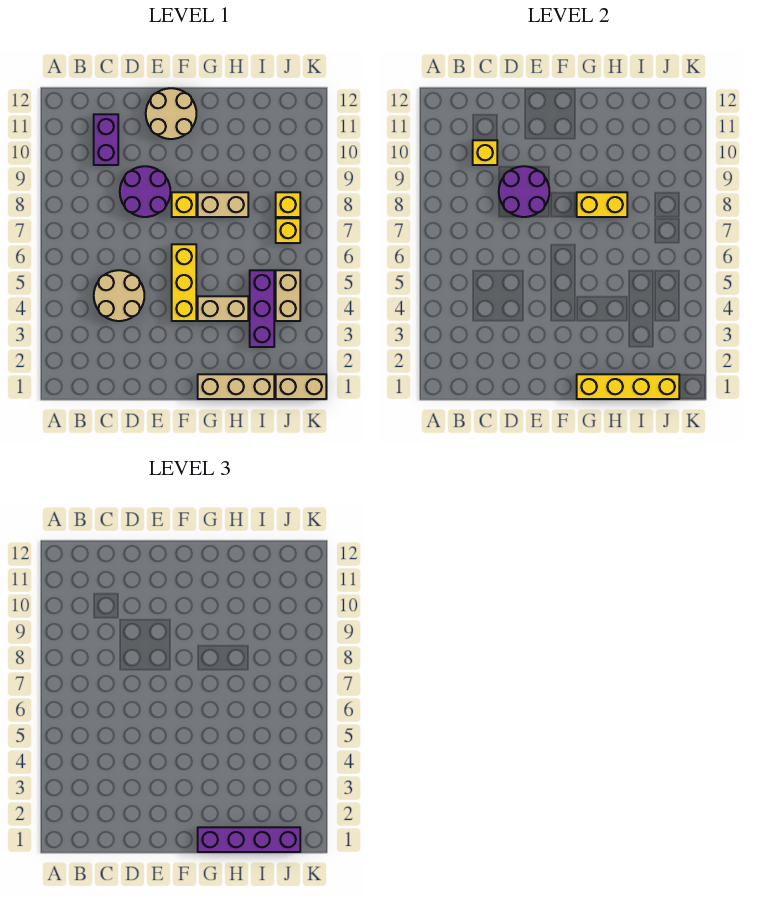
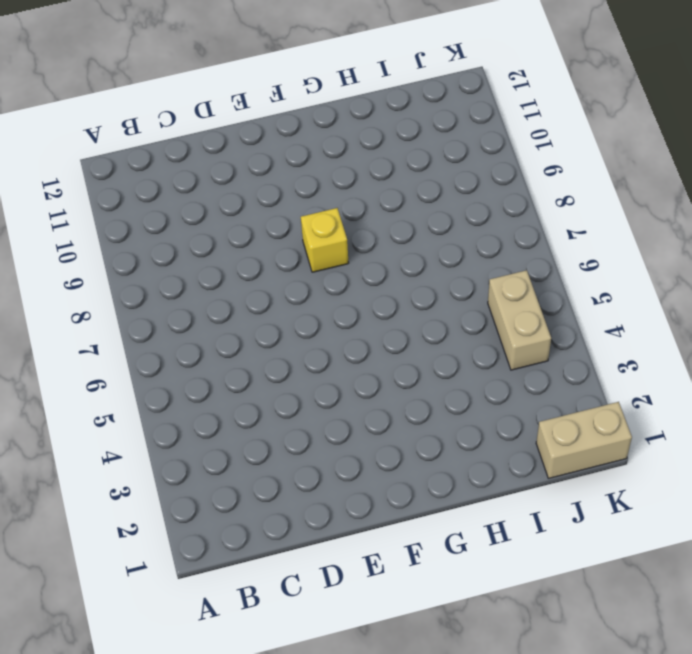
none -> tan 2x2 round brick [94,270,144,321]
none -> purple 1x2 brick [94,114,118,165]
none -> purple 2x2 round brick [120,166,170,217]

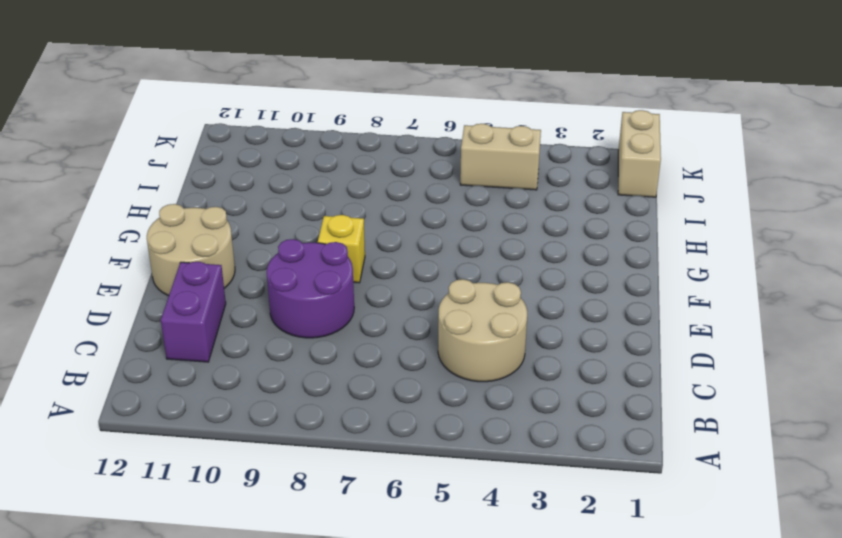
purple 1x2 brick [161,262,226,362] -> purple 1x2 brick turned to [94,114,118,165]
none -> yellow 1x3 brick [172,244,196,321]
none -> tan 1x3 brick [198,374,274,399]
none -> tan 1x2 brick [198,296,248,321]

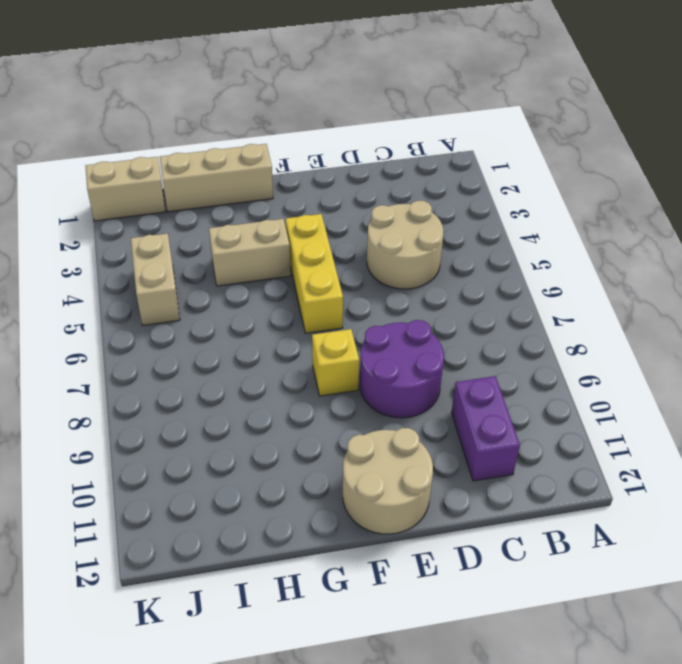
none -> tan 1x2 brick [198,192,248,217]
none -> purple 1x3 brick [250,270,274,347]
none -> yellow 1x1 brick [276,218,300,243]

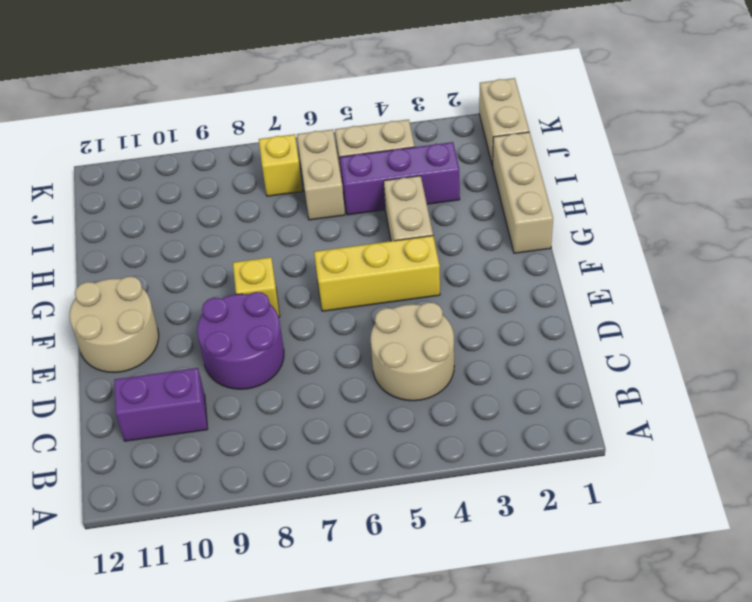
tan 1x2 brick [297,129,345,220] -> tan 1x2 brick moved to [198,192,248,217]
none -> yellow 1x1 brick [276,192,300,217]
none -> yellow 1x1 brick [473,140,497,165]
none -> purple 2x2 round brick [499,166,549,217]

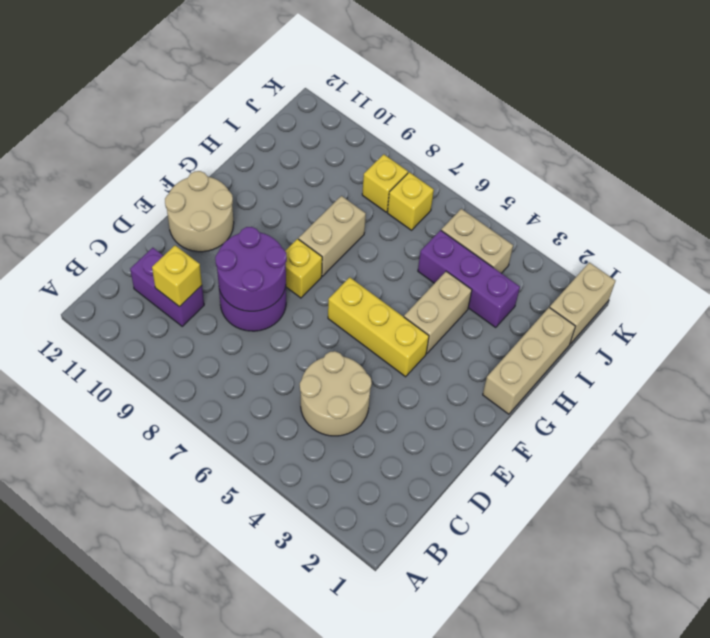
none -> yellow 1x4 brick [577,374,679,399]
none -> yellow 1x2 brick [577,192,627,217]
none -> purple 1x4 brick [198,827,300,852]

